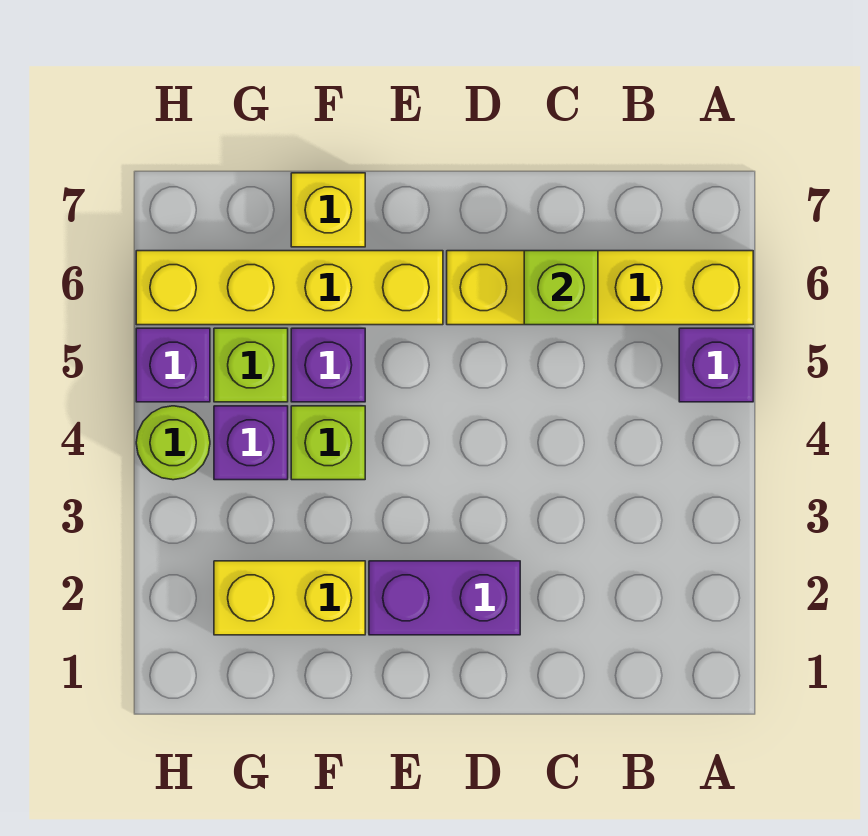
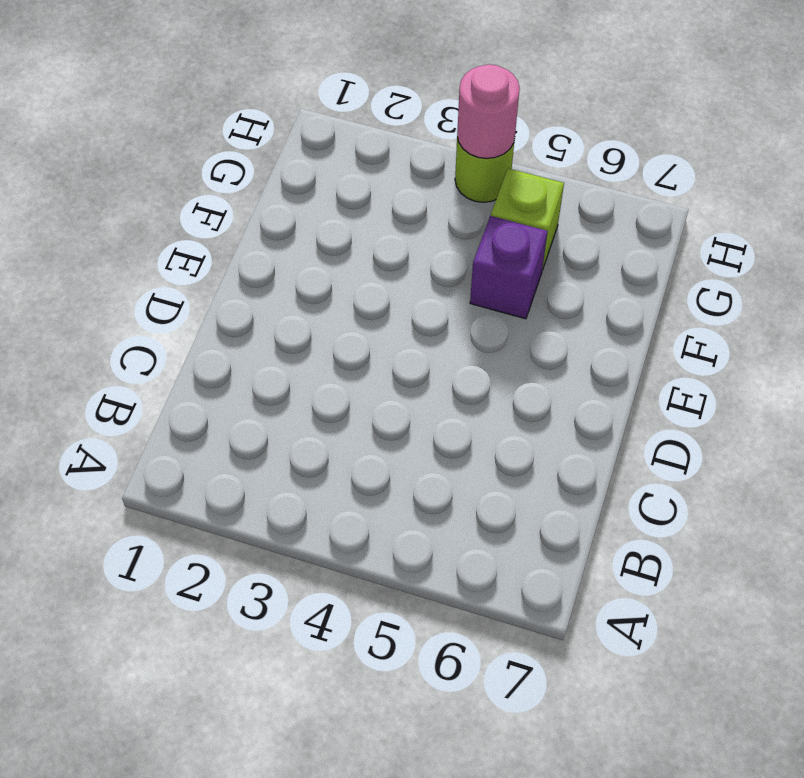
pink 1x1 round brick [457,64,520,159] -> none
none -> purple 1x1 brick [679,328,753,402]
none -> yellow 1x4 brick [447,251,753,325]
none -> purple 1x2 brick [369,561,520,635]

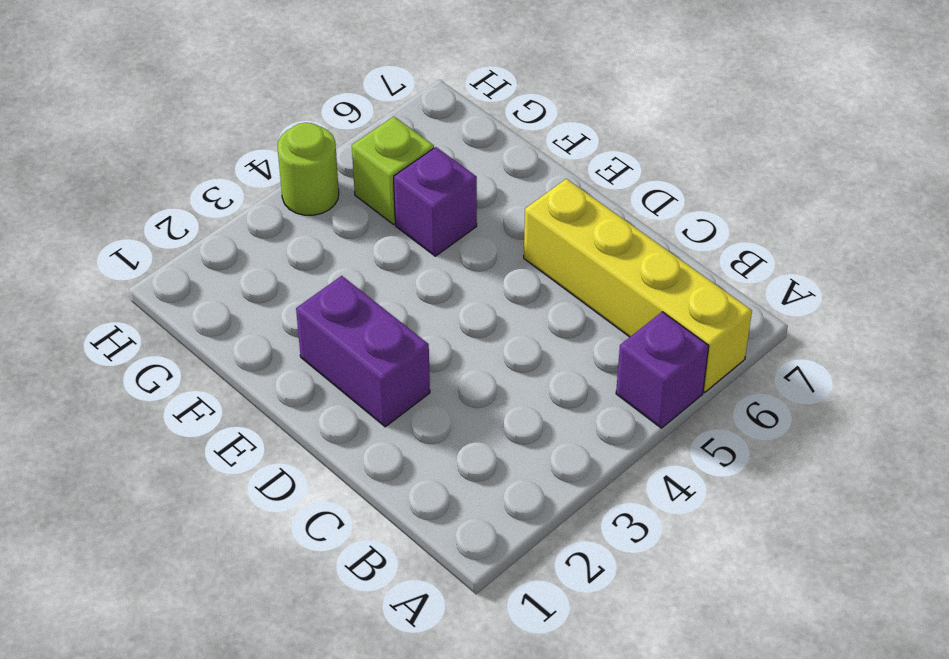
none -> yellow 1x4 brick [136,251,443,325]
none -> yellow 1x2 brick [214,561,365,635]
none -> lime 1x1 brick [291,406,365,480]

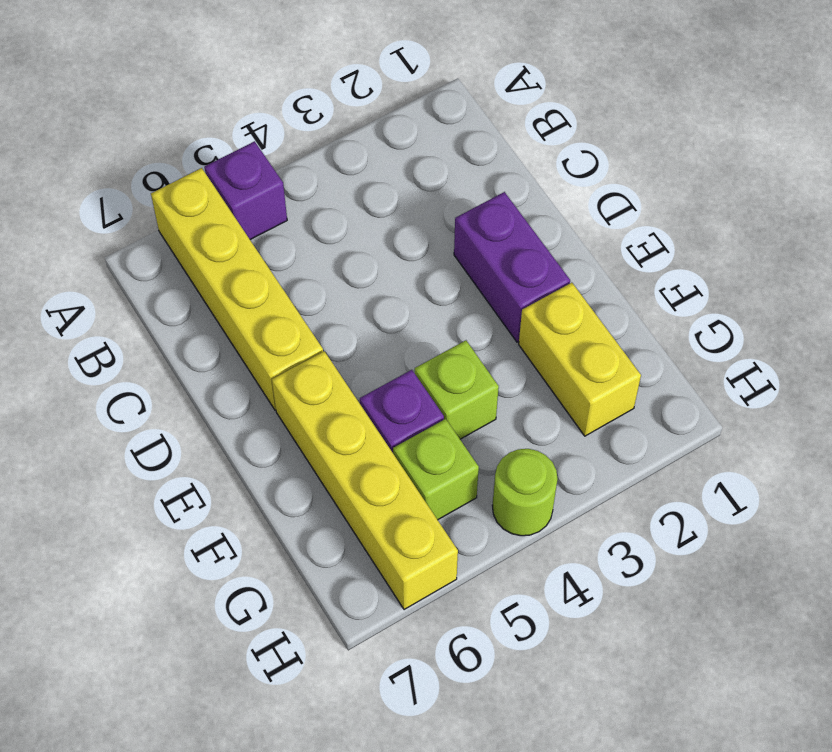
none -> yellow 1x1 brick [291,173,365,247]
none -> purple 1x1 brick [214,406,288,480]
none -> purple 1x1 brick [136,328,210,402]

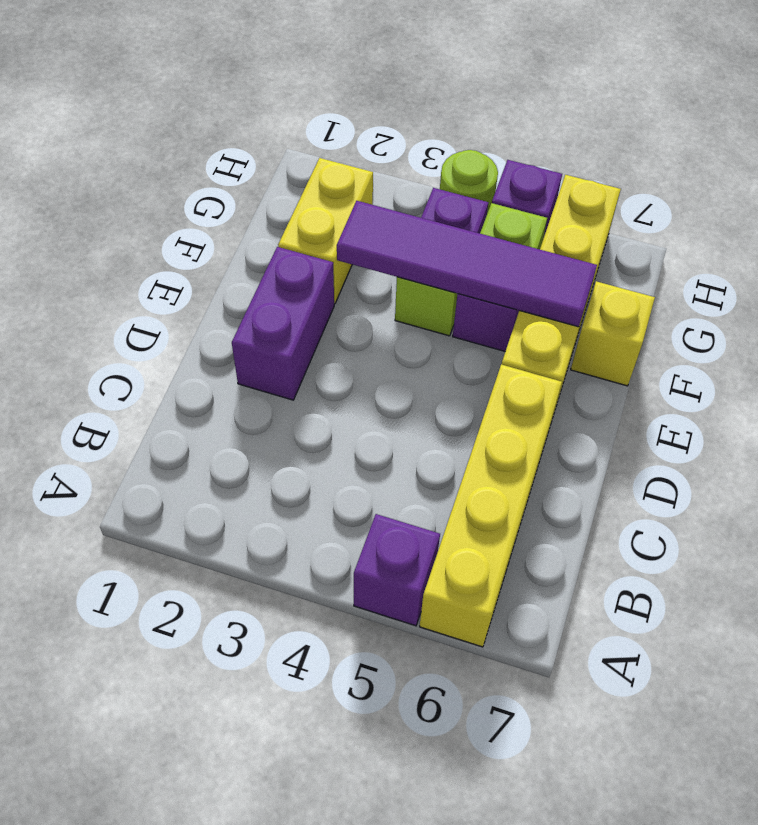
purple 1x4 tile [337,201,597,327] -> none
none -> lime 1x1 brick [524,251,598,325]

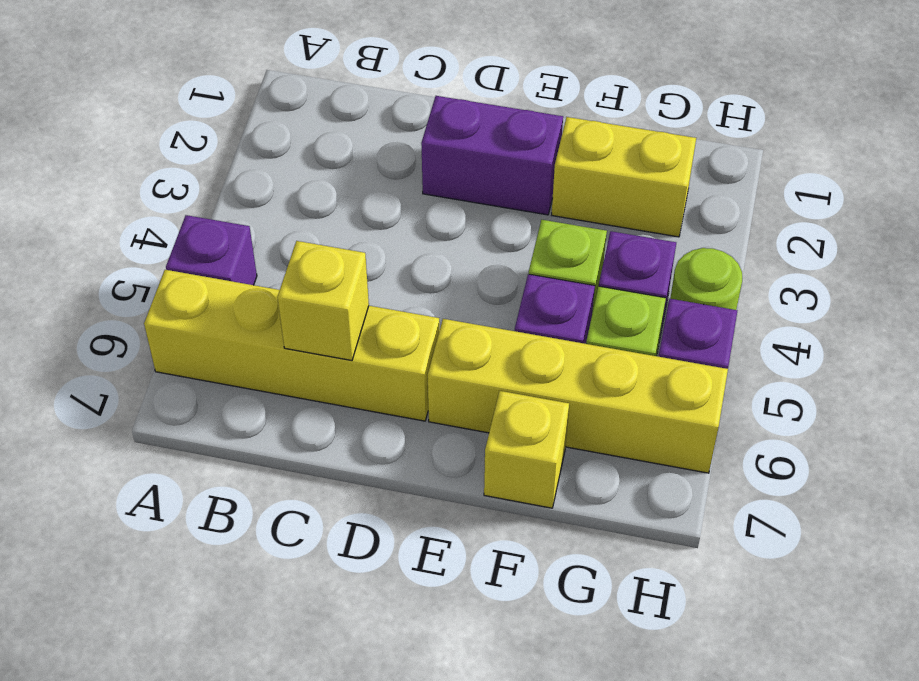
yellow 1x1 brick [277,241,369,360] -> lime 1x1 brick [524,251,598,325]

